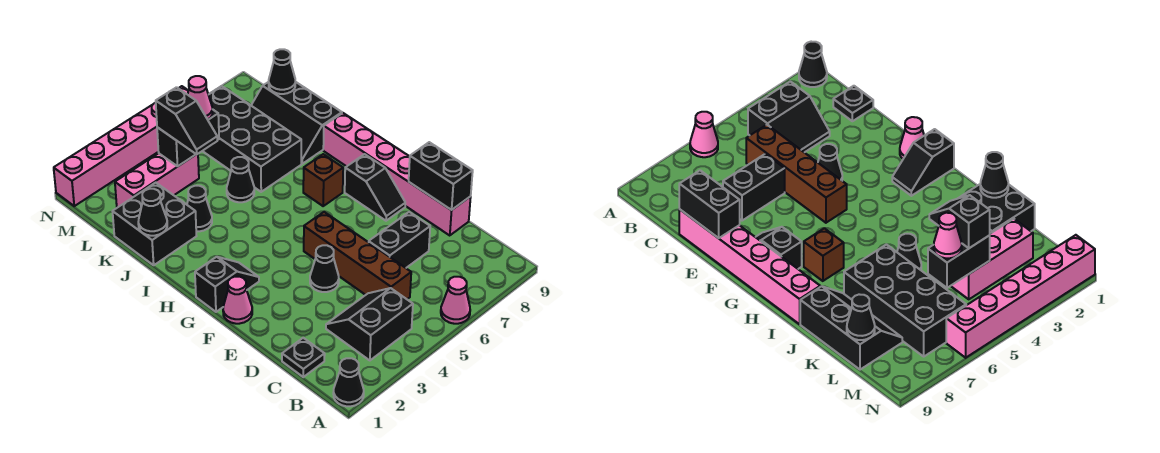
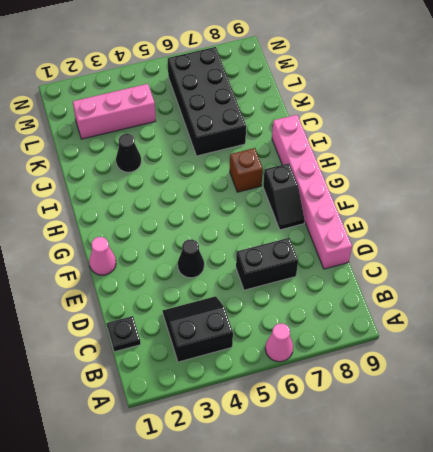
none -> black 1x1 cone [333,358,364,406]
none -> brown 1x4 brick [304,212,411,299]
none -> black 1x2 slope [195,257,259,312]

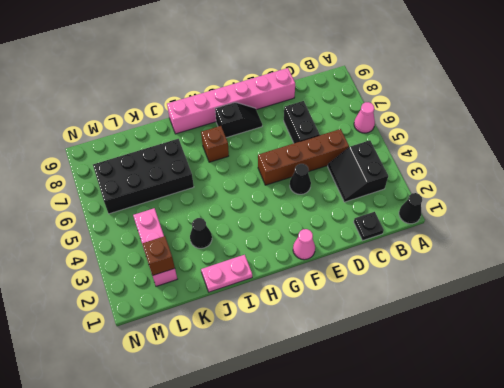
pink 1x2 plate [201,255,252,292] -> black 2x2 brick [113,183,196,265]
brown 1x1 brick [142,236,175,276] -> none
none -> black 1x2 slope [195,257,259,312]
none -> black 1x1 cone [227,157,254,202]
none -> black 2x3 slope [251,82,342,164]

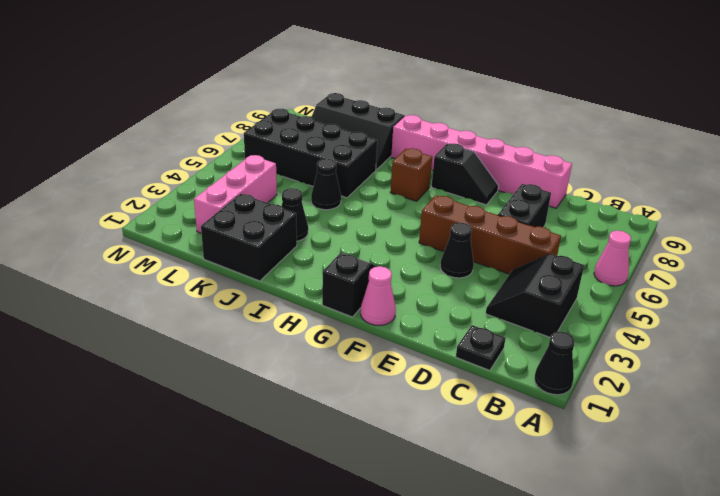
none -> pink 1x6 brick [54,86,188,206]
none -> black 1x2 brick [409,142,473,210]
none -> black 1x1 cone [138,189,167,236]

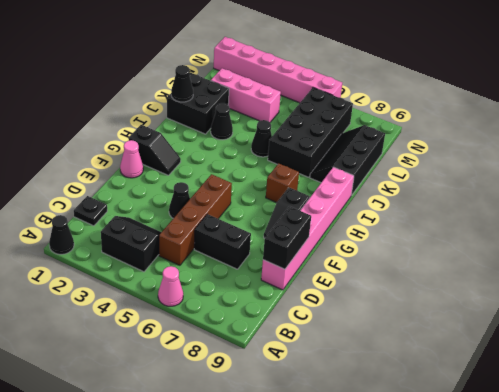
none -> black 1x2 brick [157,109,219,166]
none -> black 1x1 cone [269,49,295,94]
none -> black 1x2 slope [156,87,217,154]

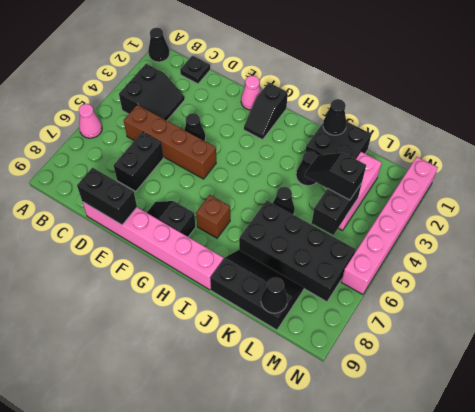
none -> pink 1x1 cone [188,76,212,120]

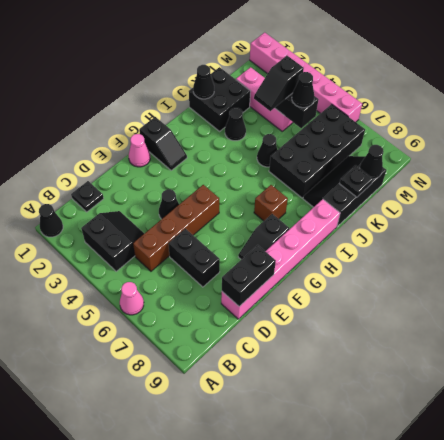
black 1x1 plate [339,165,373,197] -> none
black 1x1 cone [292,72,314,108] -> pink 1x1 cone [188,76,212,120]

